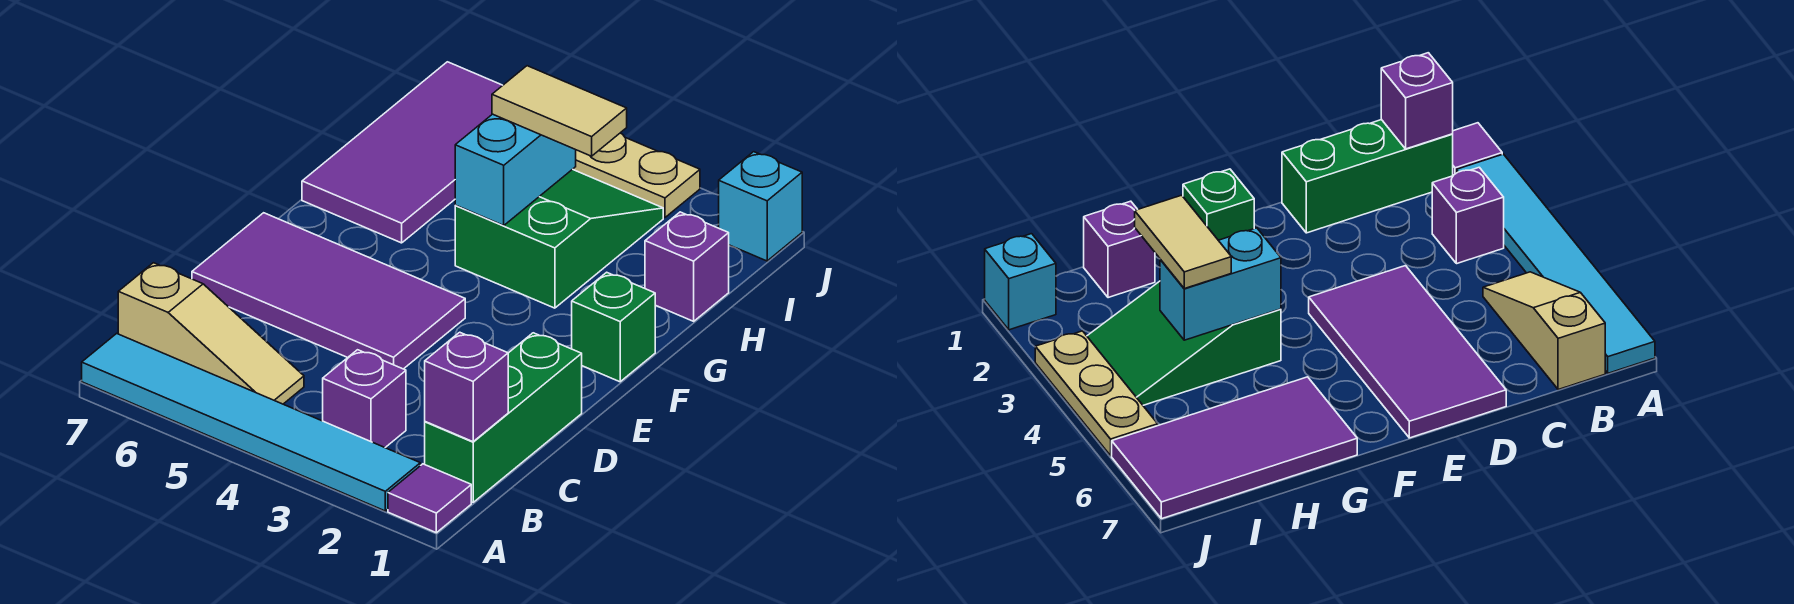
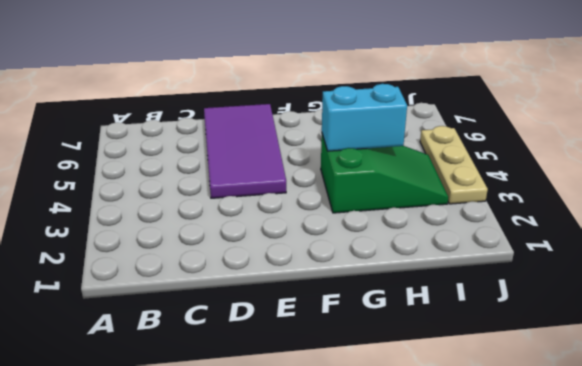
none -> purple 1x1 tile [388,464,471,533]
none -> cyan 1x6 tile [82,333,420,511]
none -> green 1x3 brick [425,333,582,502]

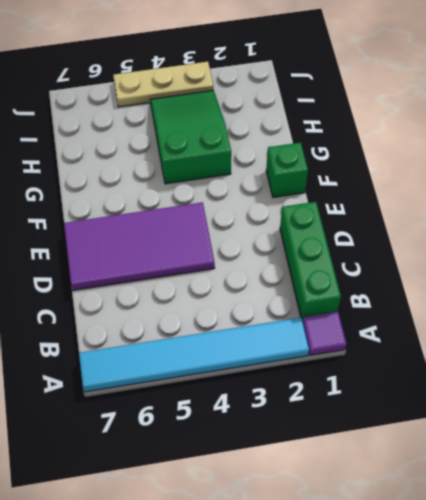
none -> purple 1x1 brick [323,350,406,447]
none -> tan 1x3 slope [118,263,304,404]
none -> purple 2x4 tile [302,62,503,243]

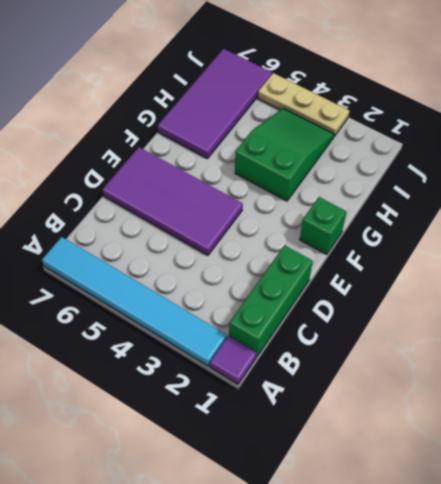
none -> purple 1x1 brick [323,350,406,447]
none -> tan 1x3 slope [118,263,304,404]
none -> purple 1x1 brick [645,212,729,321]

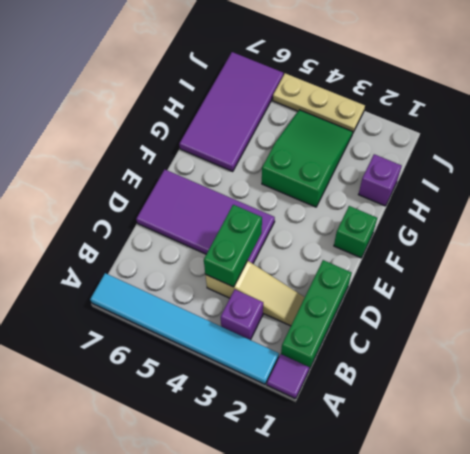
tan 1x3 slope [205,261,305,326] -> tan 1x3 slope moved to [118,263,304,404]
green 1x2 brick [204,205,262,287] -> none
none -> cyan 1x1 brick [719,152,802,261]
none -> purple 1x1 brick [425,332,508,442]
none -> cyan 1x2 brick [455,114,576,225]

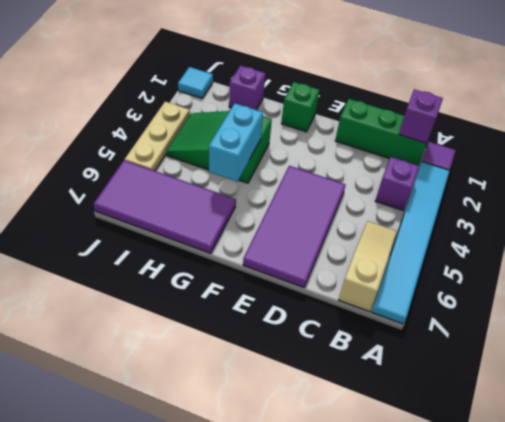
cyan 1x2 brick [209,103,263,181] -> cyan 1x2 brick turned to [455,114,576,225]
cyan 1x1 tile [178,67,213,98] -> cyan 1x1 brick [719,152,802,261]
none -> tan 1x2 tile [492,66,627,156]

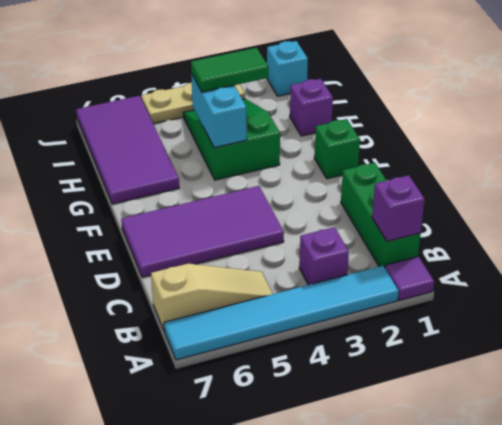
green 1x2 tile [191,48,269,92] -> tan 1x2 tile [492,66,627,156]

